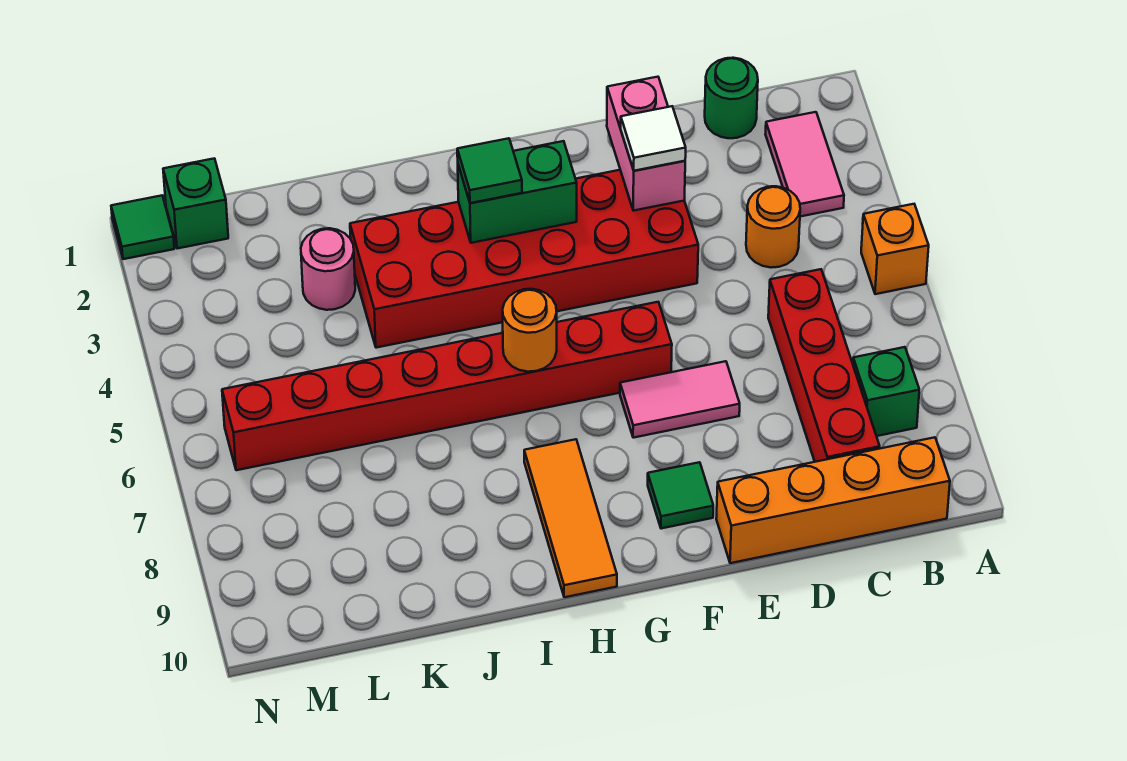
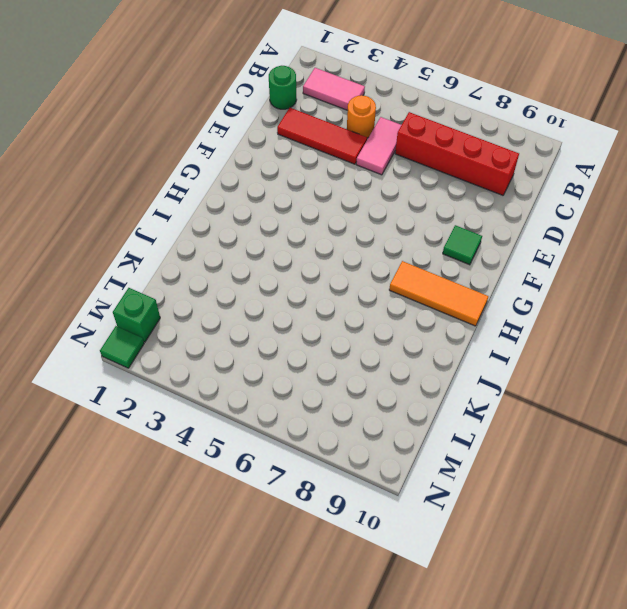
pink 1x2 tile [356,117,401,175] -> pink 1x2 tile moved to [620,361,740,438]
red 1x3 tile [277,108,367,164] -> none
none -> orange 1x1 brick [861,204,929,294]
none -> green 1x1 brick [853,347,919,436]
none -> orange 1x4 brick [716,437,950,563]

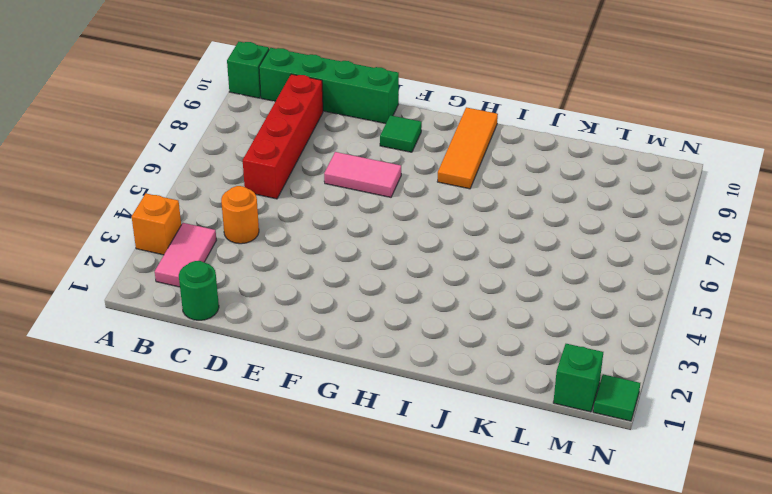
orange 1x1 brick [132,193,181,255] -> orange 1x1 brick moved to [861,204,929,294]
green 1x1 brick [227,42,269,98] -> green 1x1 brick moved to [853,347,919,436]
green 1x4 brick [259,48,399,124] -> orange 1x4 brick [716,437,950,563]
none -> red 2x6 brick [350,170,698,348]
none -> red 1x8 brick [222,302,672,470]
none -> pink 1x1 round brick [301,228,355,310]

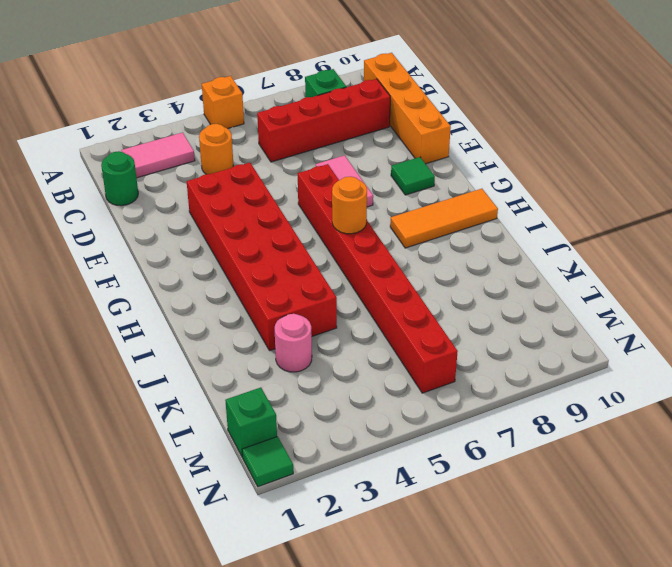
none -> pink 1x2 brick [607,77,685,211]
none -> green 1x2 brick [458,141,577,243]
none -> white 1x1 tile [621,106,686,171]

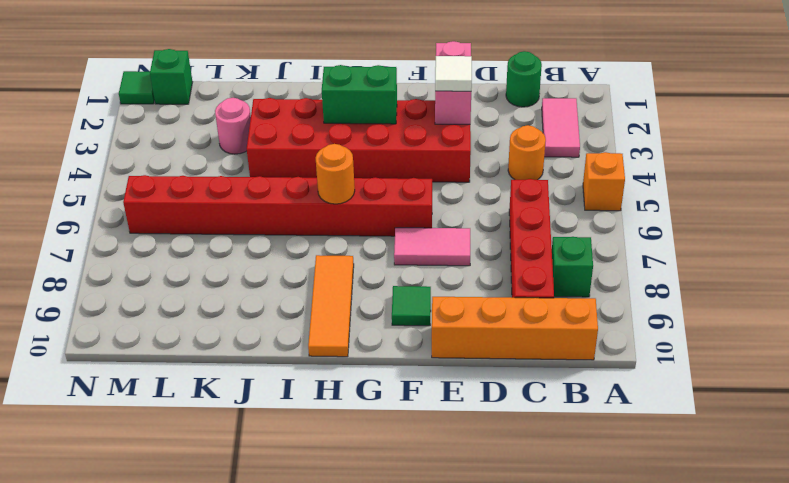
none -> green 1x1 tile [457,138,522,203]

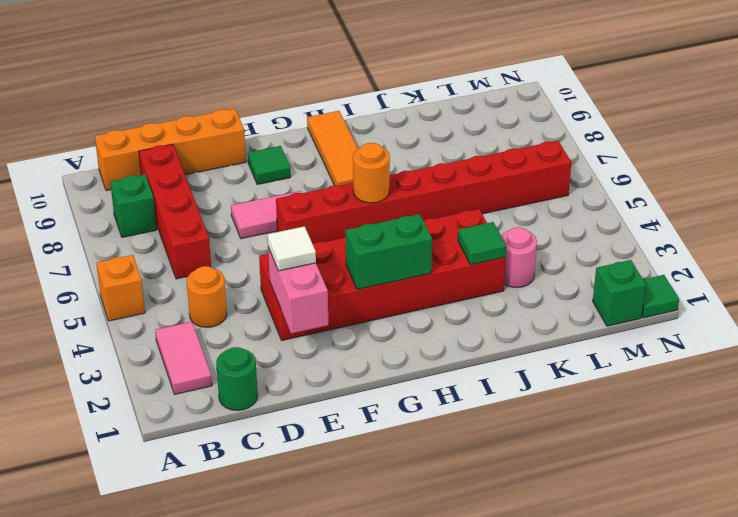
green 1x1 tile [458,222,506,265] -> green 1x1 tile moved to [457,138,522,203]

